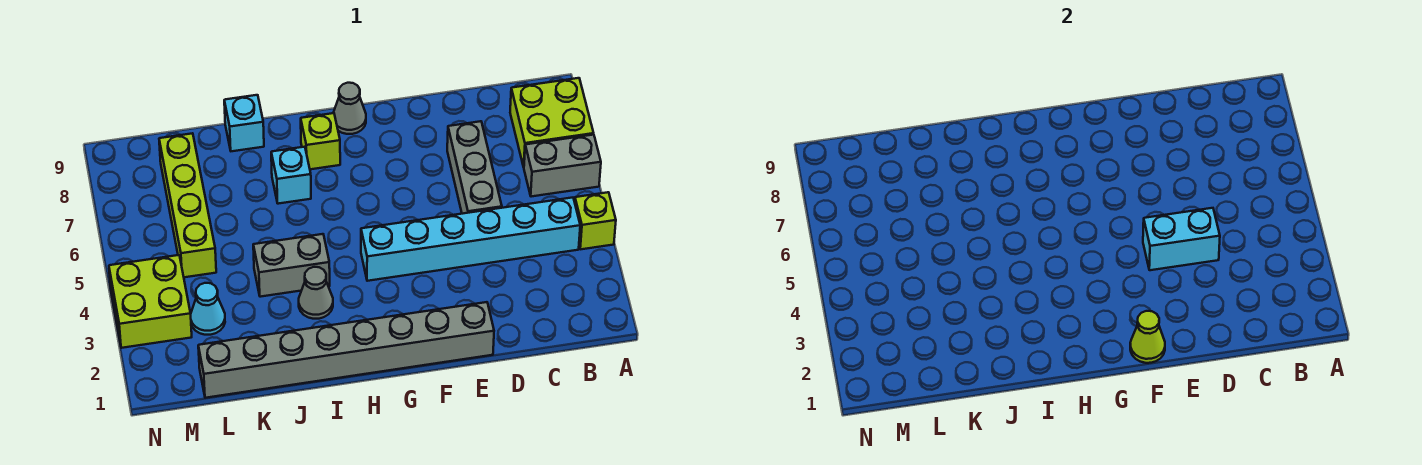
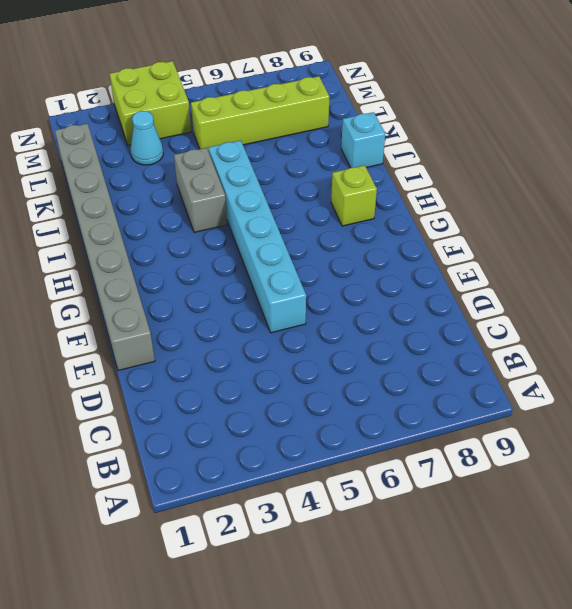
cyan 1x6 brick [209,141,306,333] -> cyan 1x6 brick moved to [361,198,580,281]
none -> lime 1x1 brick [575,192,616,249]
none -> grey 1x2 brick [524,135,601,197]
none -> lime 2x2 brick [510,78,594,167]

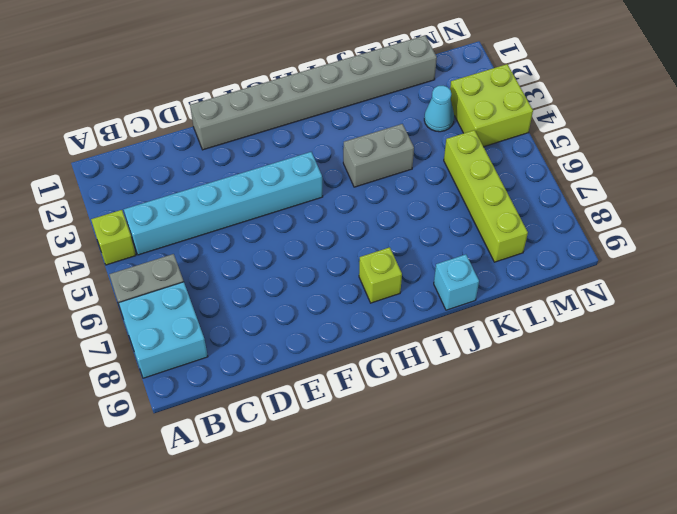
cyan 2x2 brick [119,282,208,378] -> lime 2x2 brick [510,78,594,167]
none -> grey 1x3 brick [447,121,502,214]
none -> grey 1x1 cone [333,83,366,134]
none -> grey 1x1 cone [299,267,333,319]

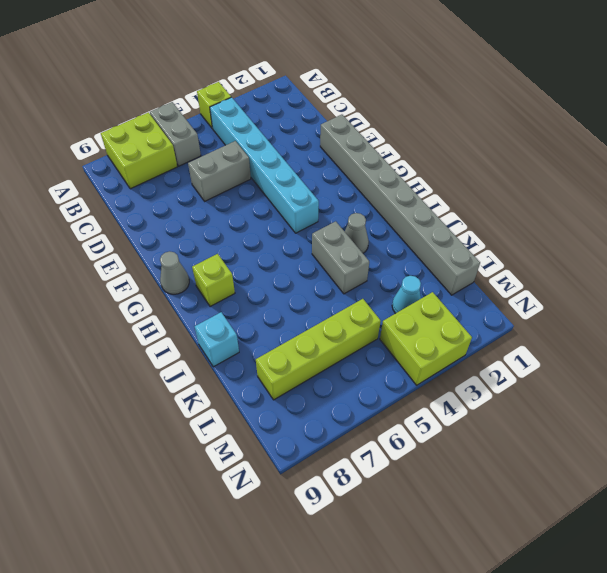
grey 1x2 brick [188,141,251,201] -> grey 1x3 brick [447,121,502,214]
none -> cyan 1x1 brick [271,147,311,204]
none -> cyan 1x2 brick [1143,208,1220,270]
none -> lime 1x1 cone [1130,311,1165,363]

